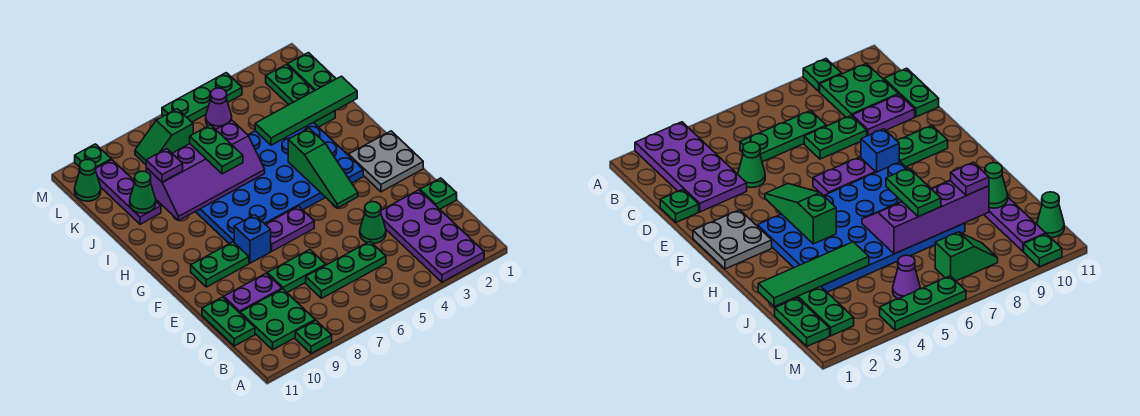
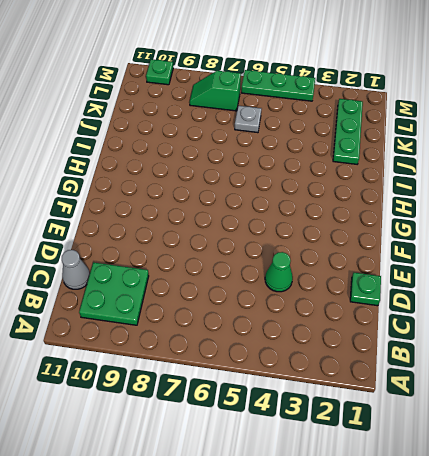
grey 1x1 cone [62,250,90,289] -> green 1x2 plate [202,297,255,346]
grey 1x1 plate [235,106,261,133] -> none
none -> purple 2x4 plate [381,190,484,282]
none -> green 1x1 plate [295,320,332,354]
none -> green 1x3 plate [306,242,386,298]

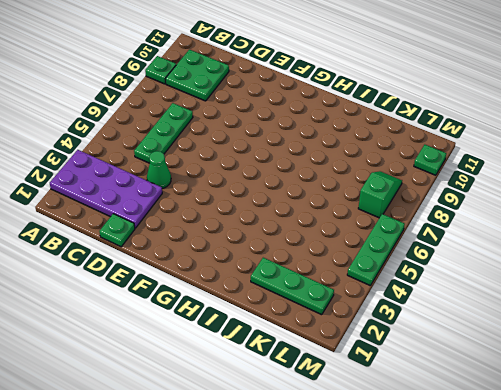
none -> green 1x2 plate [202,297,255,346]
none -> green 1x2 plate [267,250,326,292]
none -> purple 1x2 plate [224,273,282,313]

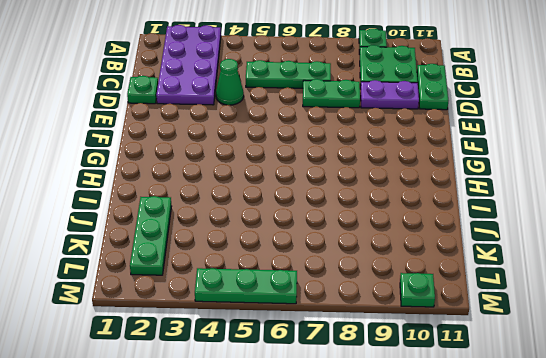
none -> grey 2x2 plate [349,131,423,192]
none -> purple 1x2 plate [265,206,314,251]
none -> blue 1x1 brick [234,215,271,263]

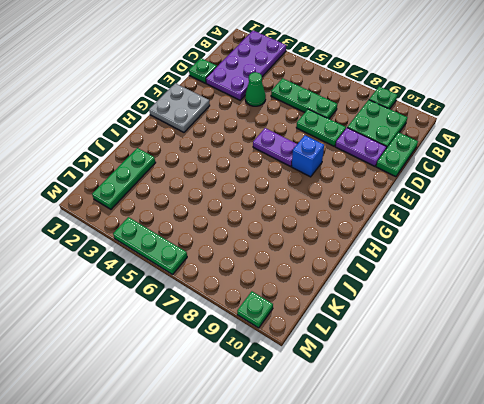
none -> green 1x2 plate [191,242,249,287]
none -> blue 4x6 plate [195,122,363,244]
none -> purple 1x3 plate [96,160,161,224]

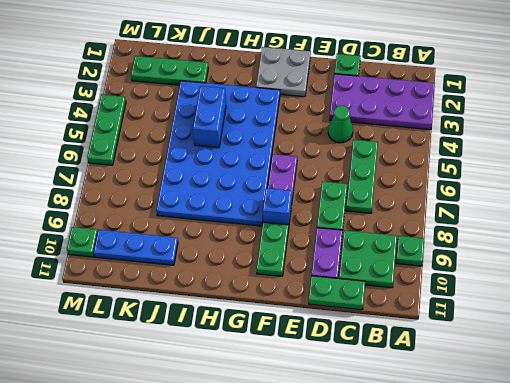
blue 1x2 brick [193,86,226,148] -> none
blue 1x3 plate [94,230,178,265] -> purple 1x3 plate [96,160,161,224]
none -> green 1x2 plate [288,53,336,91]
none -> purple 1x1 cone [206,88,232,129]
none -> green 1x2 slope [135,109,193,164]

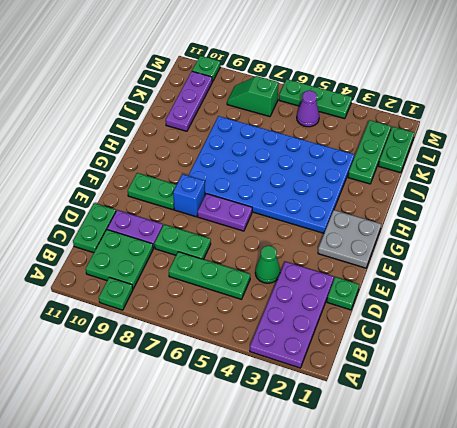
none -> green 1x1 cone [75,159,101,201]
none -> green 1x3 slope [288,128,358,208]
none -> purple 2x4 slope [146,121,265,221]

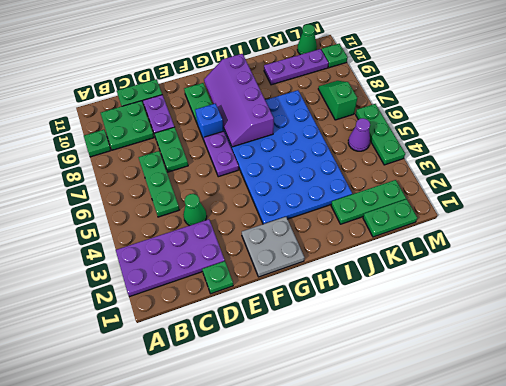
purple 2x4 slope [204,54,274,147] -> purple 2x4 slope moved to [146,121,265,221]
none -> green 1x3 slope [288,128,358,208]
none -> green 1x4 tile [255,76,357,145]
none -> green 1x1 cone [130,171,156,213]

